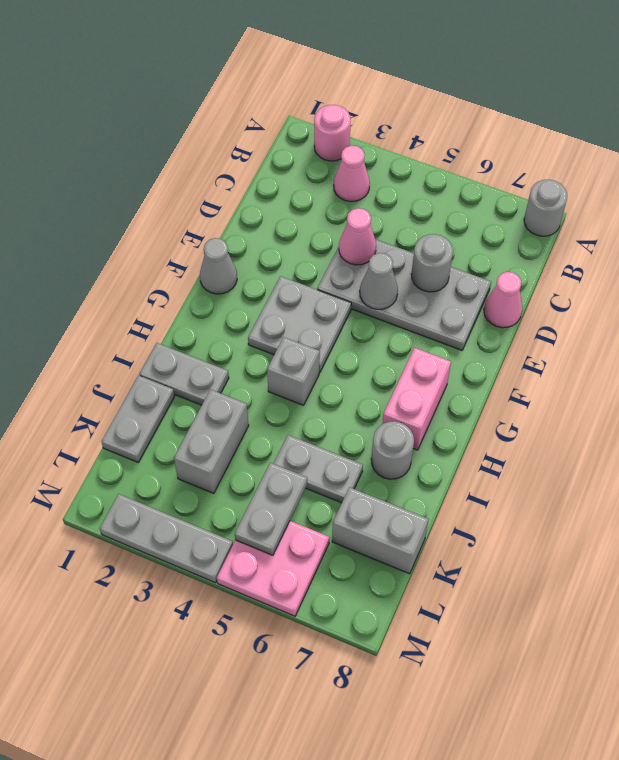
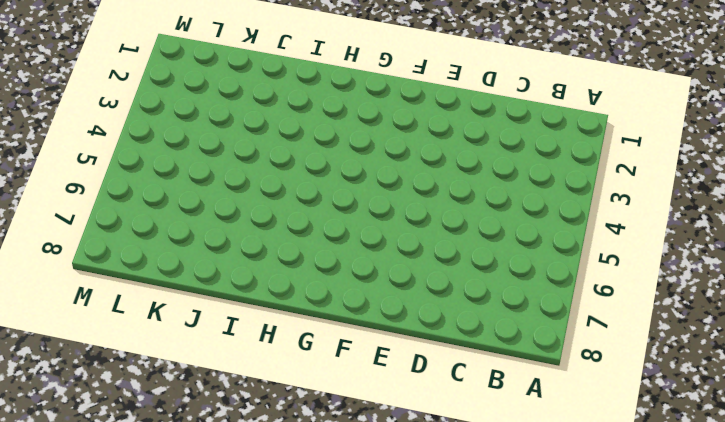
none -> pink 1x1 round brick [314,105,351,161]
none -> grey 1x1 round brick [524,180,567,236]
none -> pink 1x1 cone [334,146,370,202]

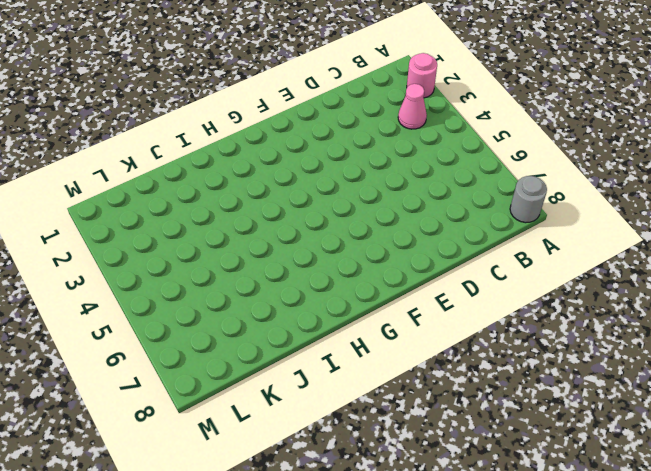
none -> grey 2x4 plate [317,239,491,350]
none -> pink 1x1 cone [484,272,522,328]
none -> grey 1x1 cone [200,238,237,294]

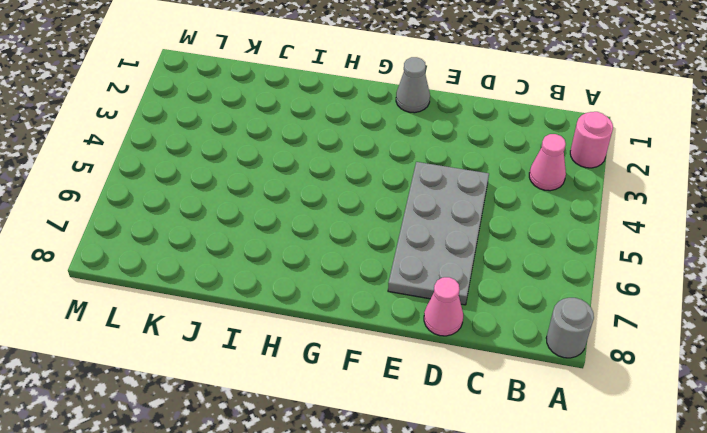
none -> grey 2x2 plate [248,276,351,372]
none -> pink 1x2 brick [382,348,451,450]
none -> grey 1x1 brick [267,337,320,405]

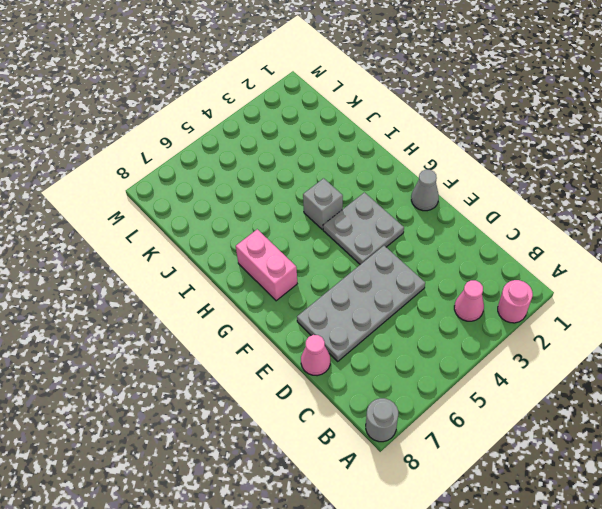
none -> grey 1x2 plate [139,343,229,405]
none -> grey 1x1 round brick [371,421,414,479]
none -> grey 1x2 plate [101,376,175,462]

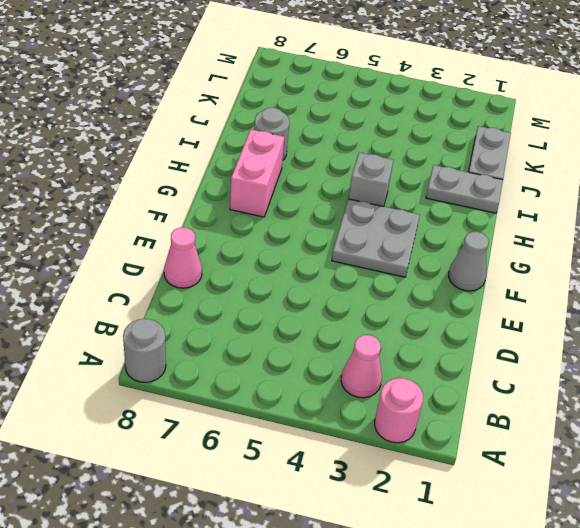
none -> grey 2x4 plate [317,239,491,350]
none -> grey 1x2 brick [174,389,249,493]
none -> grey 1x2 plate [273,435,363,503]

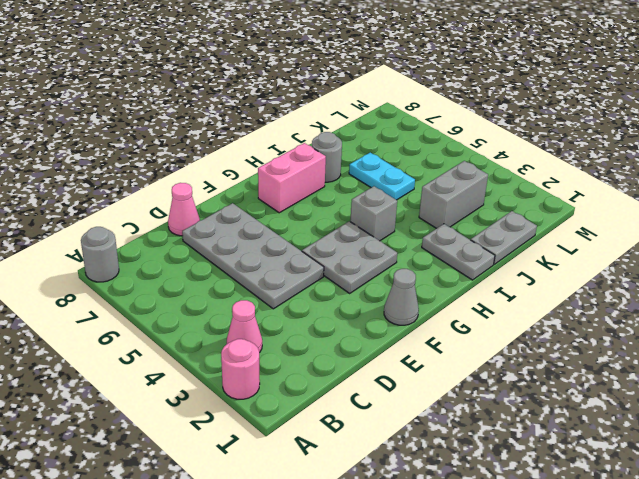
cyan 1x2 plate [349,153,415,200] -> grey 1x2 plate [273,435,363,503]
none -> grey 1x2 brick [332,487,429,574]
none -> pink 2x2 plate [217,521,330,616]
none -> grey 1x3 plate [100,494,233,583]

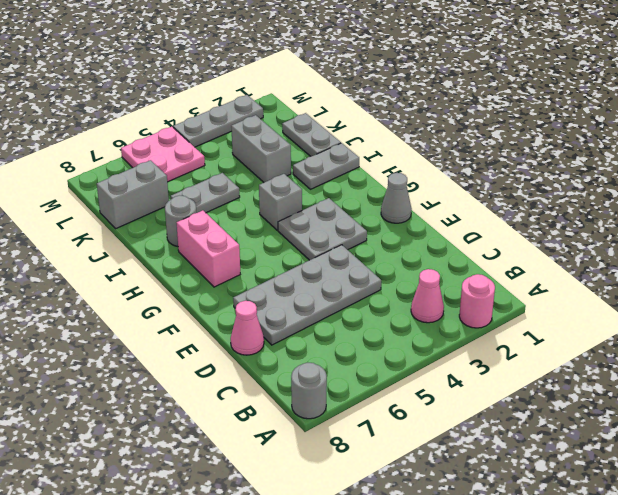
none -> pink 1x1 cone [339,208,376,265]
none -> grey 1x1 round brick [411,234,453,292]
none -> grey 1x1 cone [360,253,398,309]

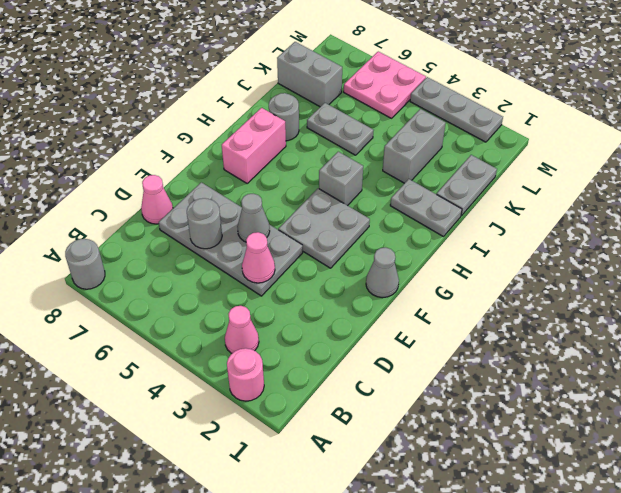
none -> grey 1x2 plate [235,463,307,555]

